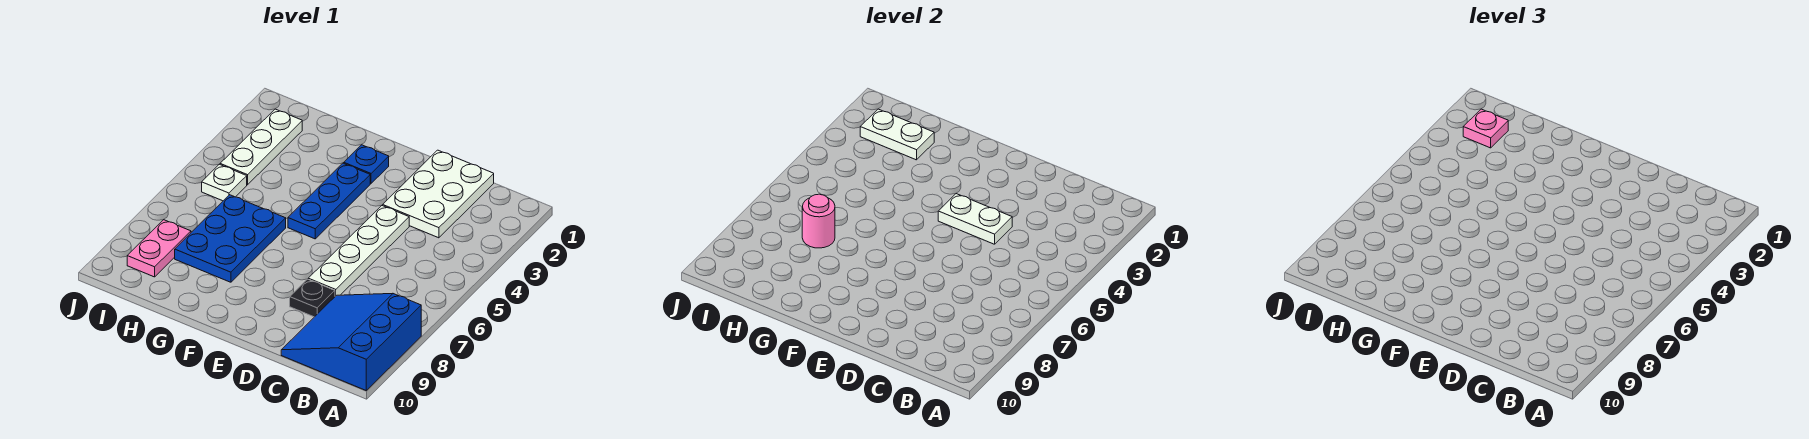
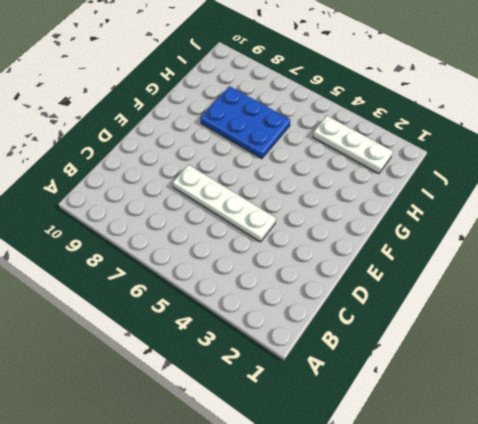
none -> blue 3x3 slope [281,293,421,390]
none -> white 2x3 plate [383,150,494,238]
none -> black 1x1 plate [290,279,335,317]

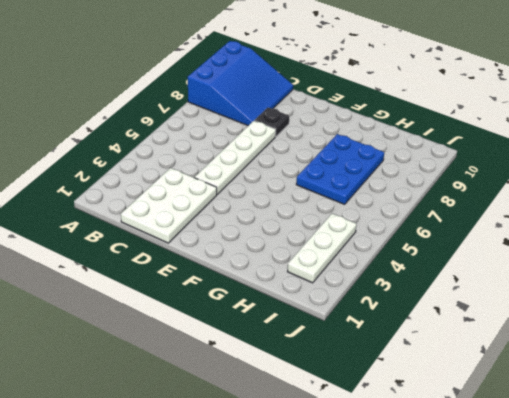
none -> blue 1x1 plate [344,145,389,184]
none -> blue 1x3 plate [288,163,370,239]
none -> white 1x1 plate [202,164,247,201]

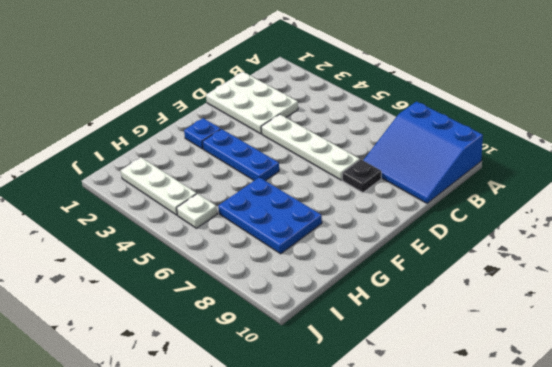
none -> pink 1x2 plate [127,220,191,277]
none -> white 1x2 plate [938,194,1012,244]
none -> white 1x2 plate [860,109,934,160]

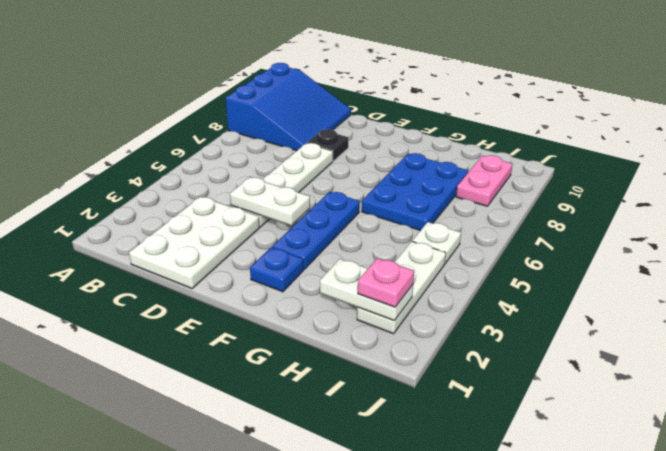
none -> pink 1x1 round brick [802,194,835,248]

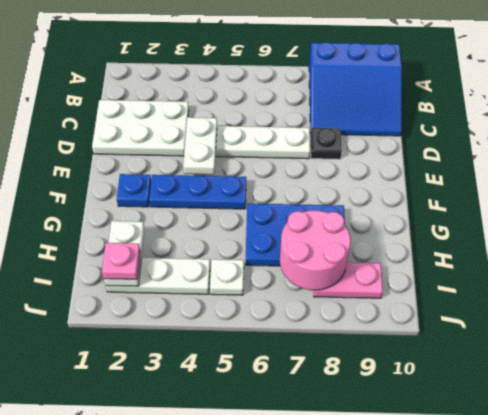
pink 2x2 round brick [280,211,351,290] -> pink 1x1 round brick [802,194,835,248]

